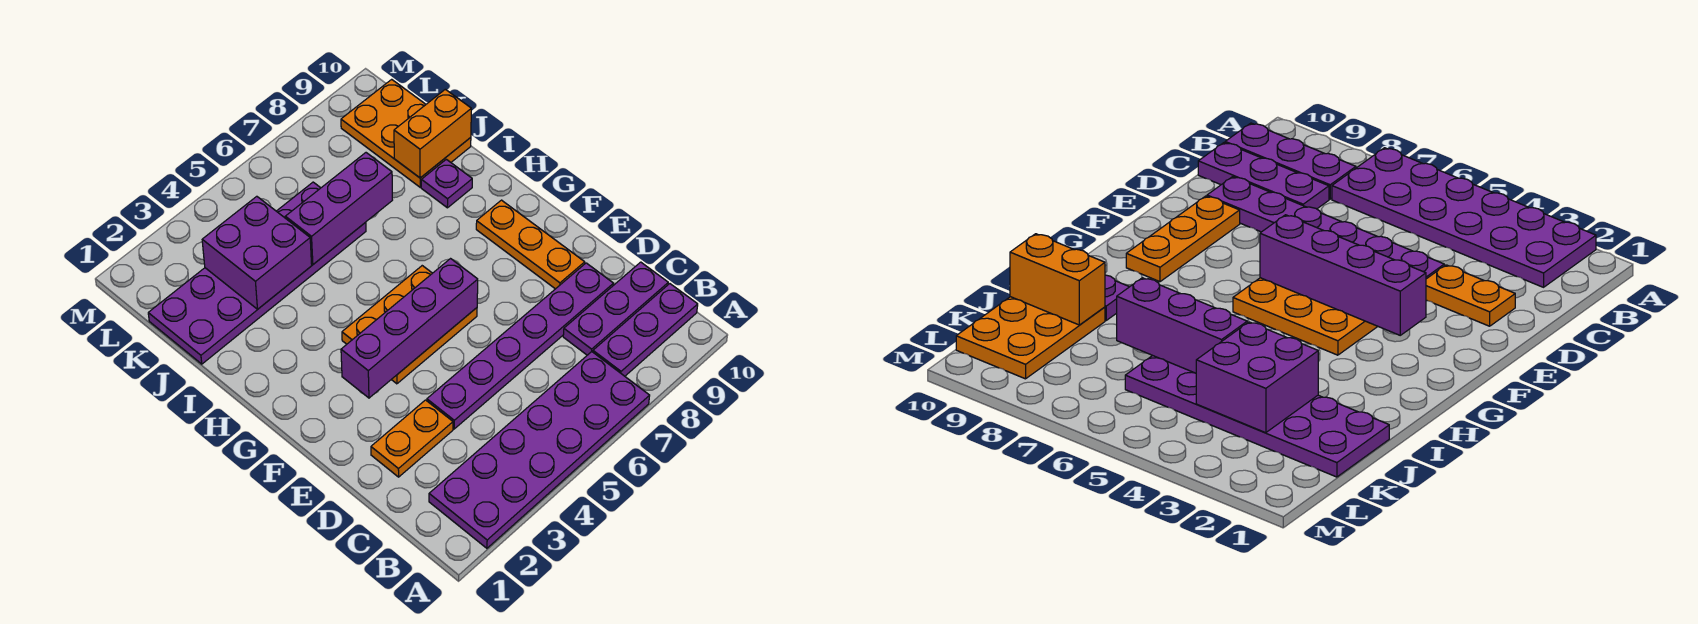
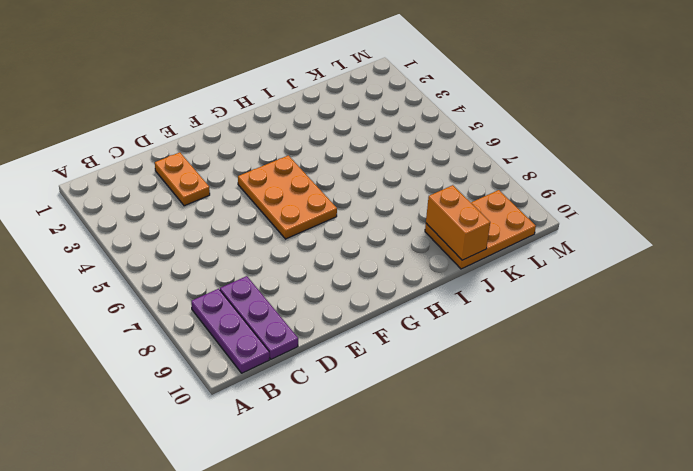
none -> purple 2x6 plate [429,352,650,548]
none -> purple 1x6 plate [427,263,614,429]
none -> orange 1x3 plate [476,200,585,289]

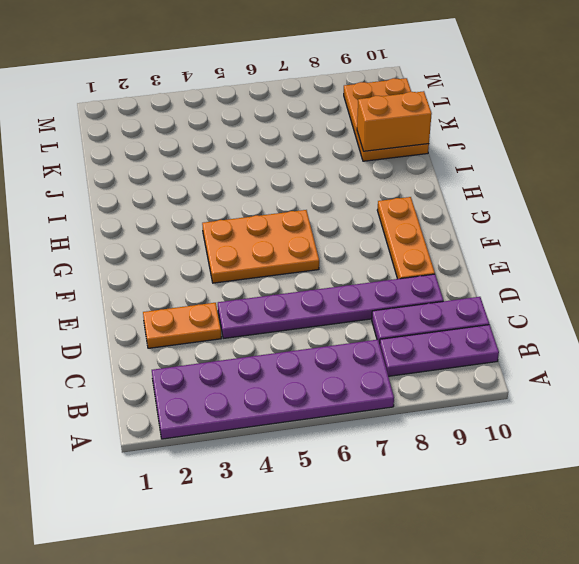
none -> purple 1x1 plate [421,159,472,208]
none -> purple 2x6 plate [148,182,366,364]
none -> purple 1x4 brick [341,259,478,398]

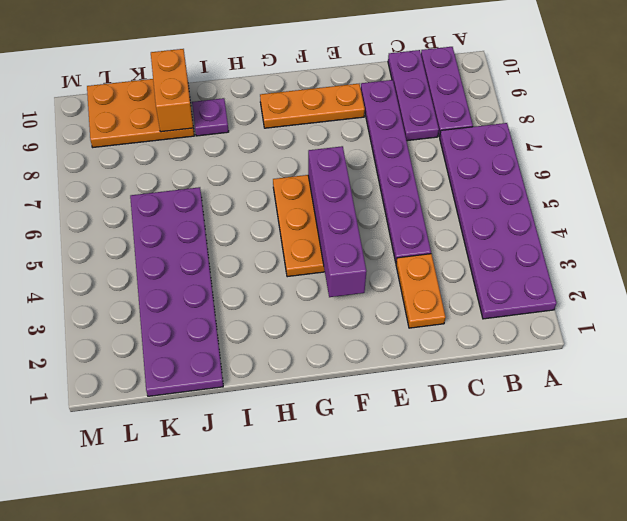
none -> purple 2x2 brick [202,196,312,309]
none -> purple 1x3 brick [285,153,392,264]

